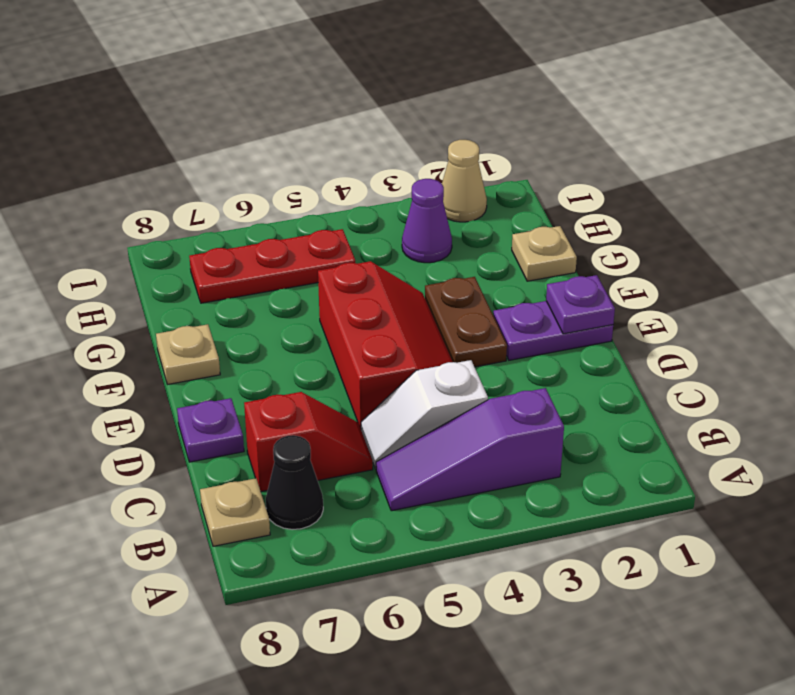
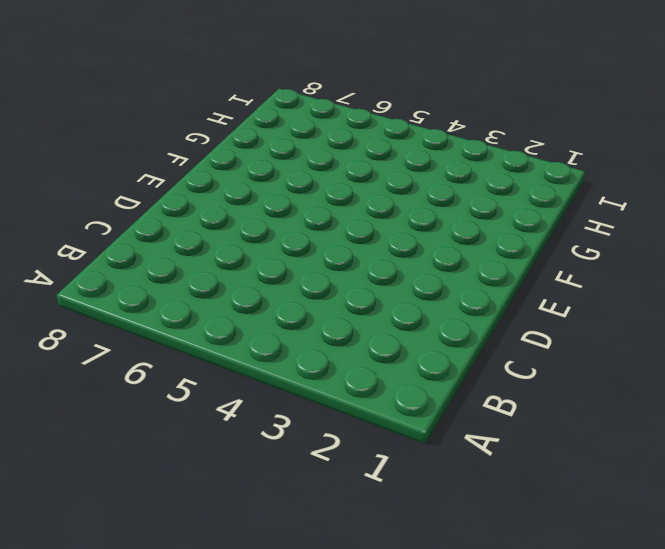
none -> purple 1x3 slope [376,388,564,511]
none -> black 1x1 cone [266,435,323,530]
none -> tan 1x1 plate [200,478,270,546]

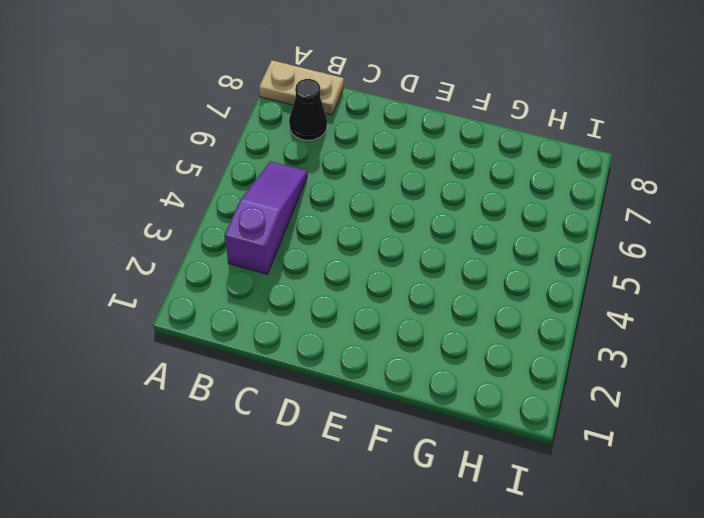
tan 1x2 plate [259,60,344,115] -> tan 1x1 plate [200,478,270,546]
none -> white 1x2 slope [361,360,488,469]
none -> red 1x2 slope [244,392,373,492]
none -> red 2x3 slope [318,261,453,428]

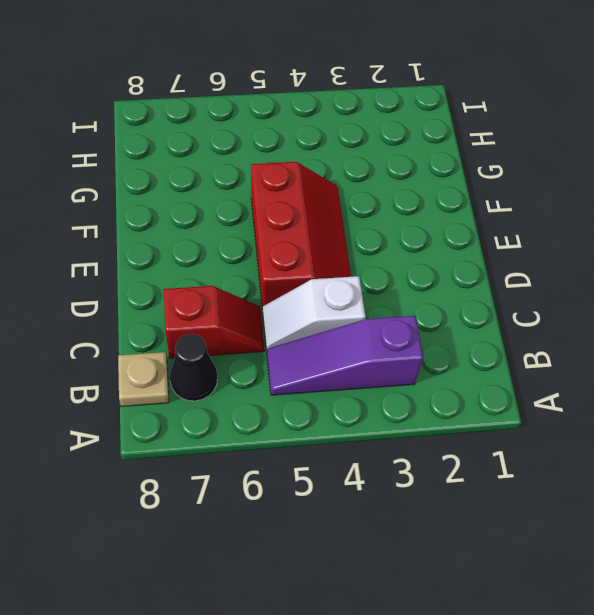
none -> purple 1x1 plate [177,398,244,462]
none -> purple 1x2 plate [493,301,613,360]
none -> brown 1x2 plate [425,277,507,367]

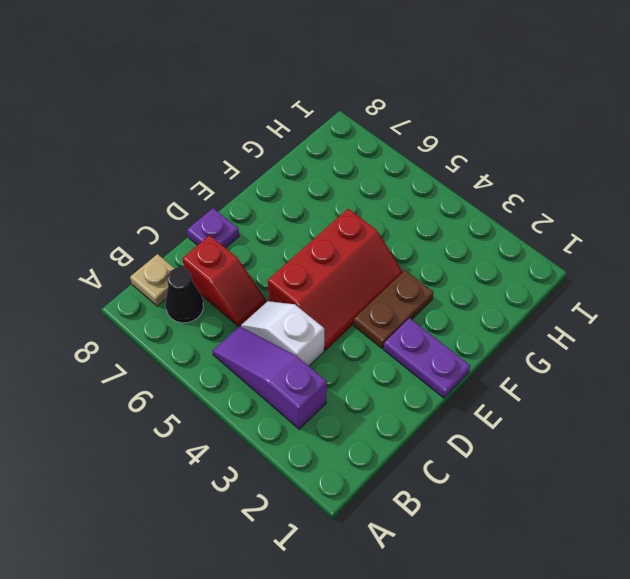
none -> tan 1x1 plate [156,324,220,384]
none -> tan 1x1 plate [512,226,577,281]
none -> purple 1x1 cone [402,179,452,263]

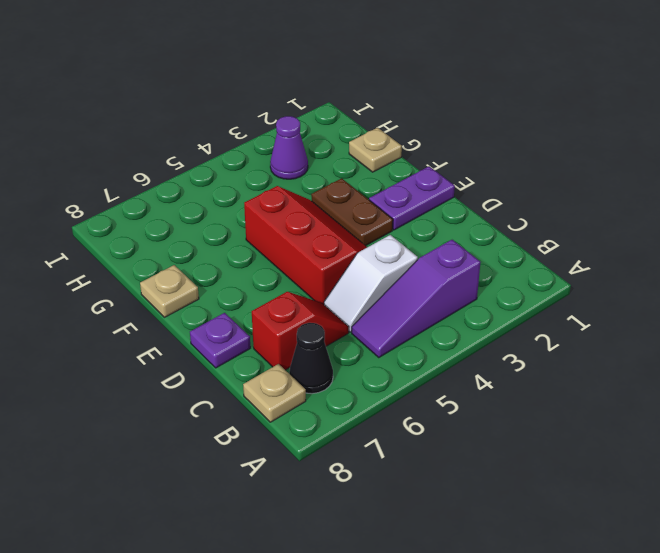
none -> red 1x3 plate [189,229,355,303]
none -> tan 1x1 cone [442,140,487,222]
none -> purple 1x1 plate [546,275,615,334]

